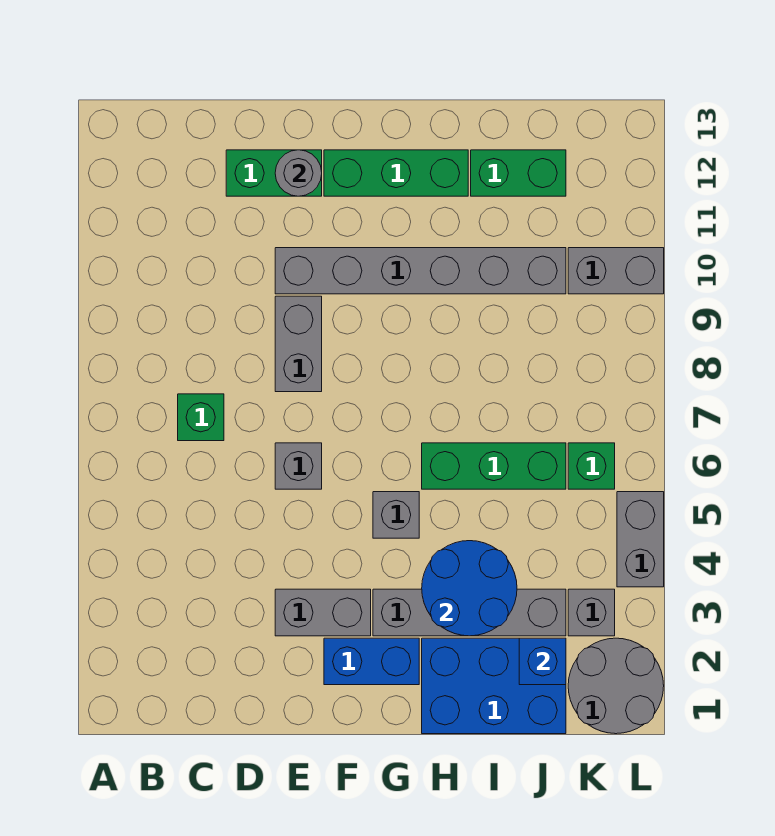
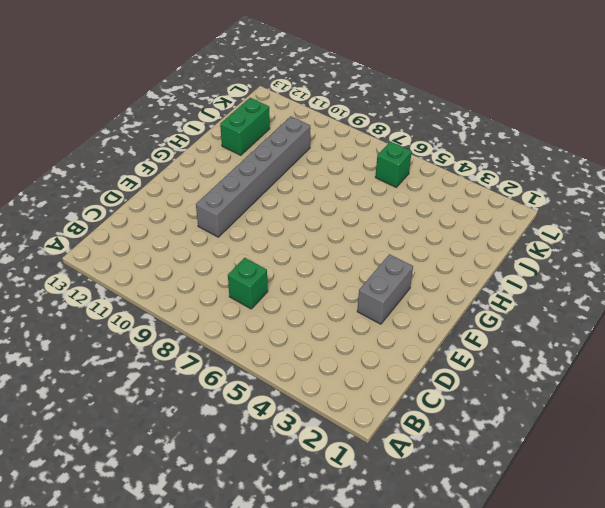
none -> green 1x2 brick [226,150,322,196]
none -> grey 1x1 brick [275,443,322,489]
none -> grey 1x2 brick [275,296,322,392]

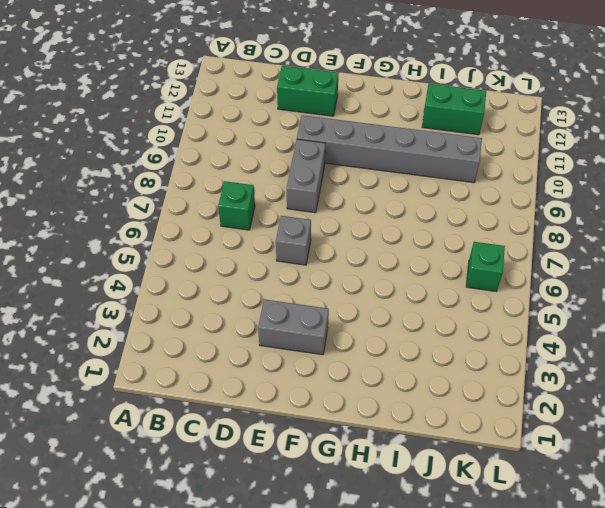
none -> blue 1x2 brick [324,638,419,685]
none -> green 1x3 brick [324,150,468,196]
none -> grey 1x4 brick [373,589,566,636]

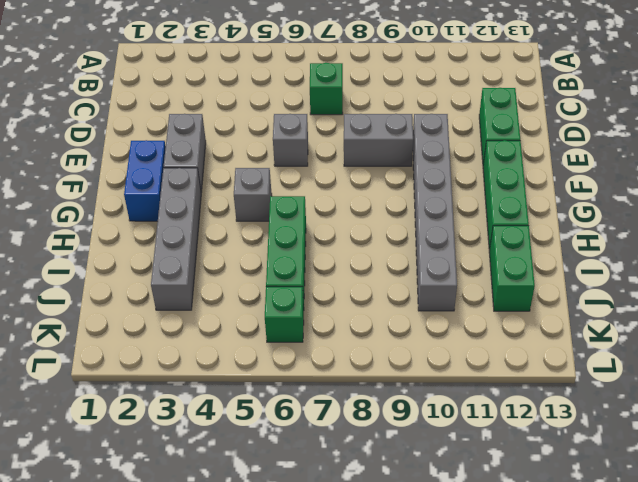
none -> blue 2x3 brick [422,638,566,734]
none -> grey 2x2 round brick [568,638,664,734]
none -> grey 1x1 brick [568,589,615,636]

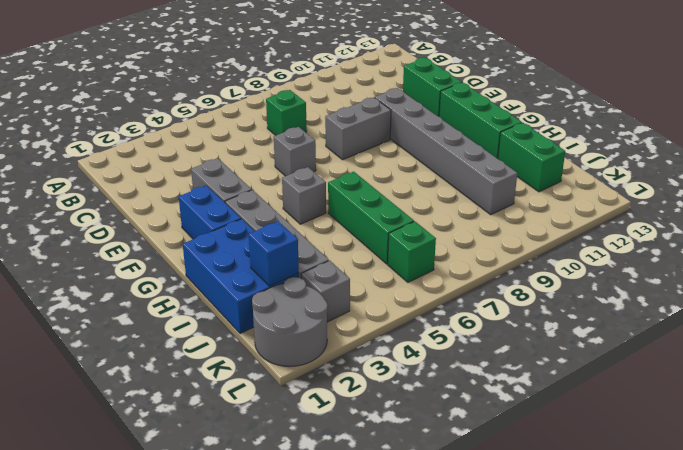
none -> grey 1x2 brick [568,248,664,294]
none -> grey 1x2 brick [617,492,664,587]
none -> grey 1x1 round brick [275,150,322,196]

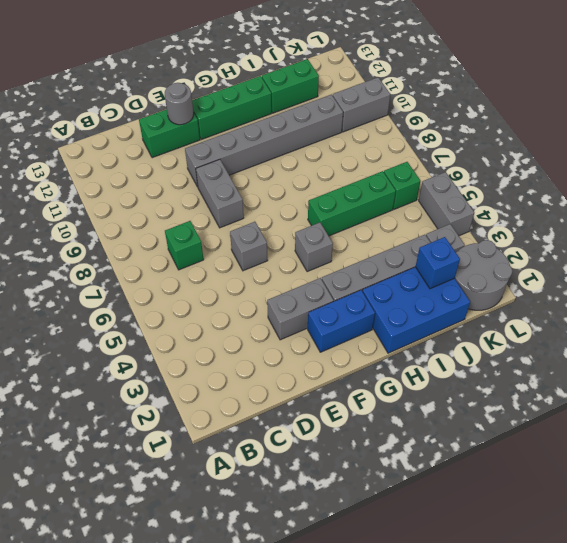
none -> blue 2x2 round brick [422,541,517,636]

